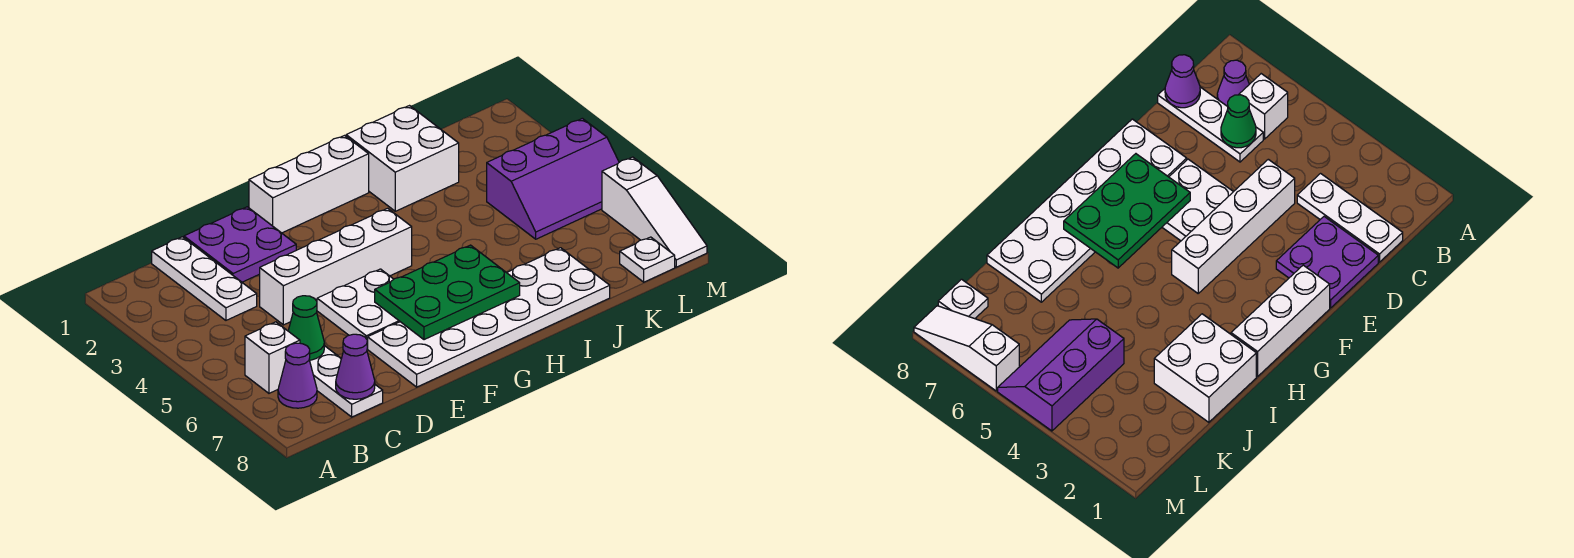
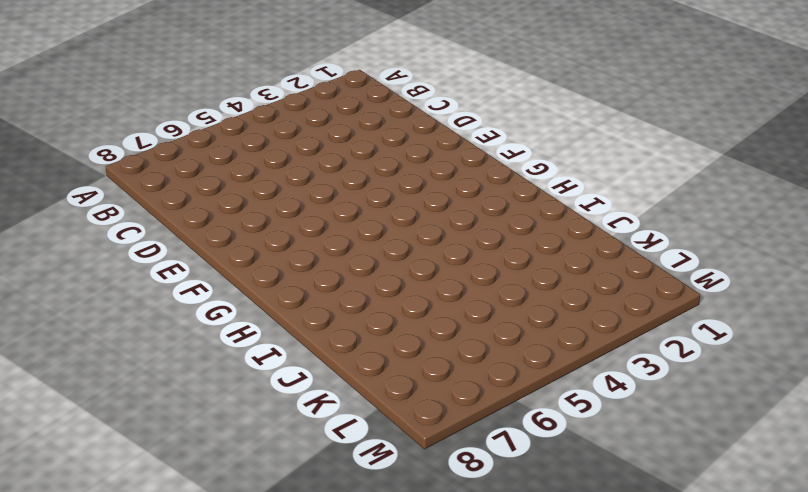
none -> white 1x1 brick [245,322,300,393]
none -> purple 1x1 cone [278,343,317,408]
none -> white 1x3 plate [152,237,257,320]

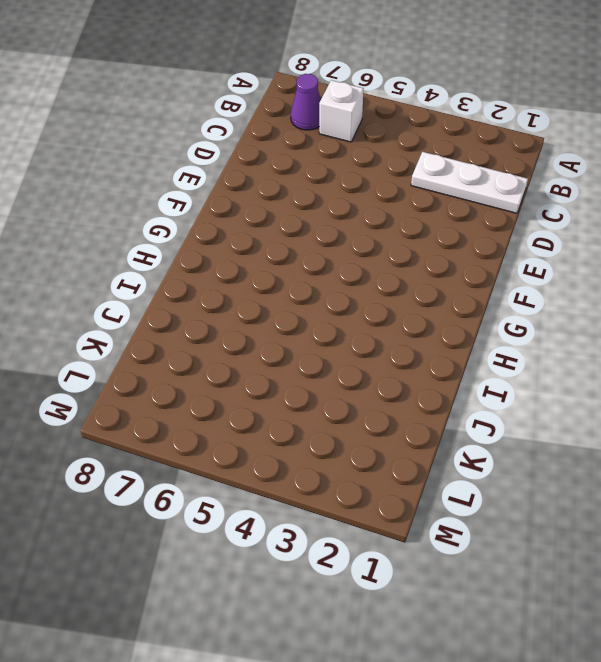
none -> white 1x3 plate [310,346,383,417]
none -> purple 2x2 plate [184,207,296,282]
none -> white 1x4 brick [260,208,412,325]

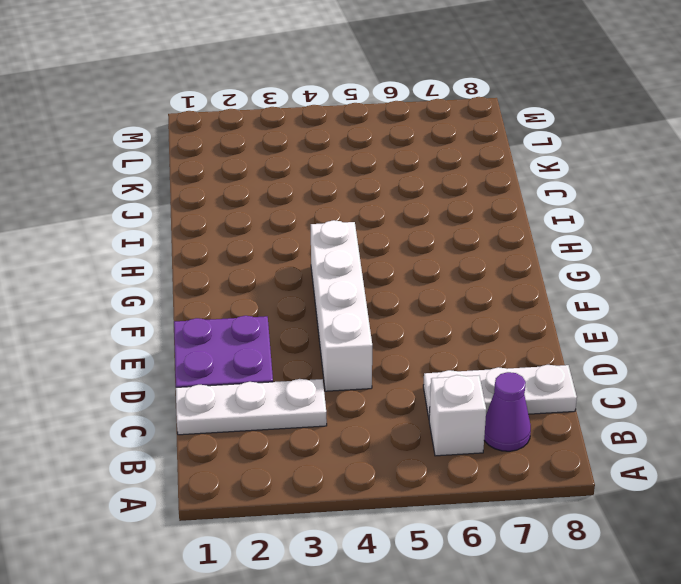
none -> white 2x2 plate [317,269,400,348]
none -> white 2x6 plate [368,248,610,387]
none -> white 1x3 brick [249,136,369,233]

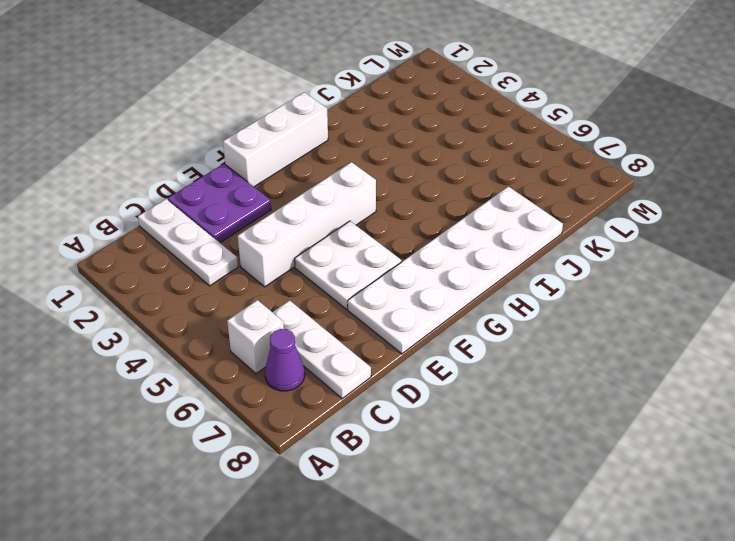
none -> white 2x2 brick [346,106,459,211]
none -> purple 2x3 slope [487,118,619,239]
none -> white 1x1 plate [620,237,675,282]

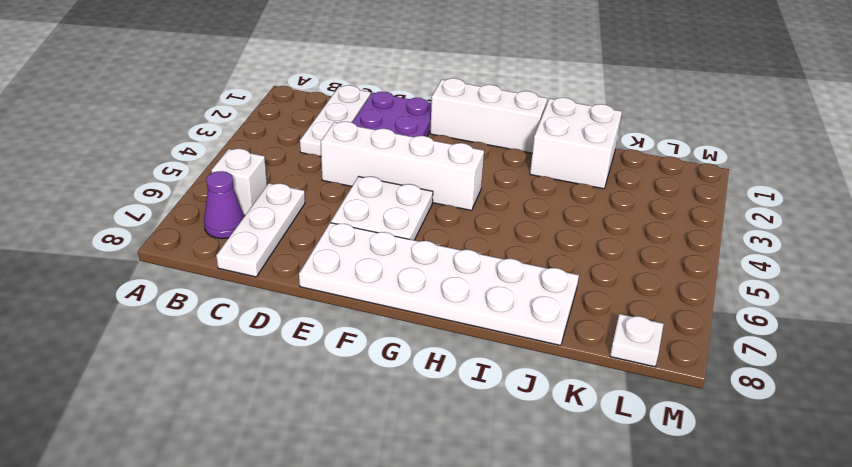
none -> purple 2x3 slope [487,118,619,239]
none -> white 1x3 slope [602,157,707,267]
none -> green 1x1 cone [288,296,324,360]

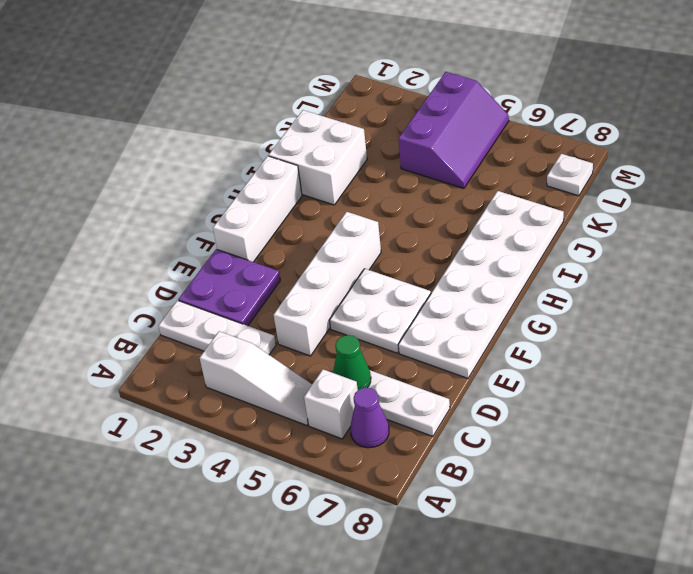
white 1x3 slope [200,331,312,425] -> white 1x3 slope moved to [602,157,707,267]
none -> purple 1x1 cone [336,334,375,399]
none -> green 2x3 plate [375,245,520,340]

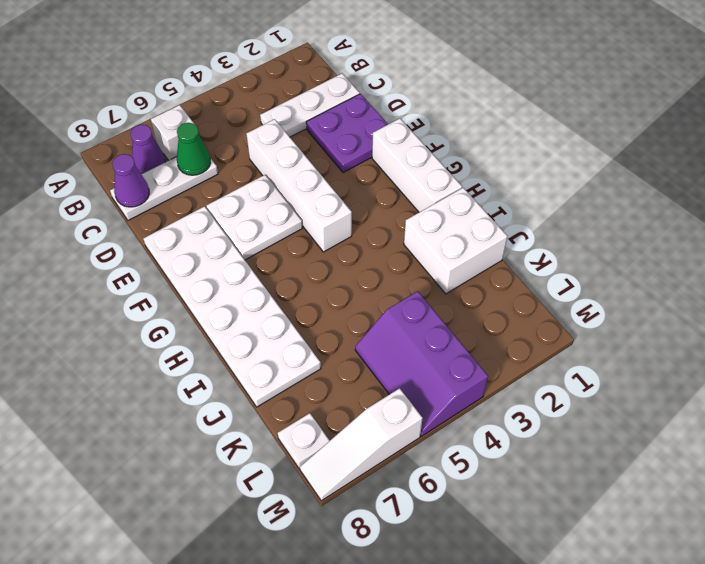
none -> green 2x3 plate [375,245,520,340]

